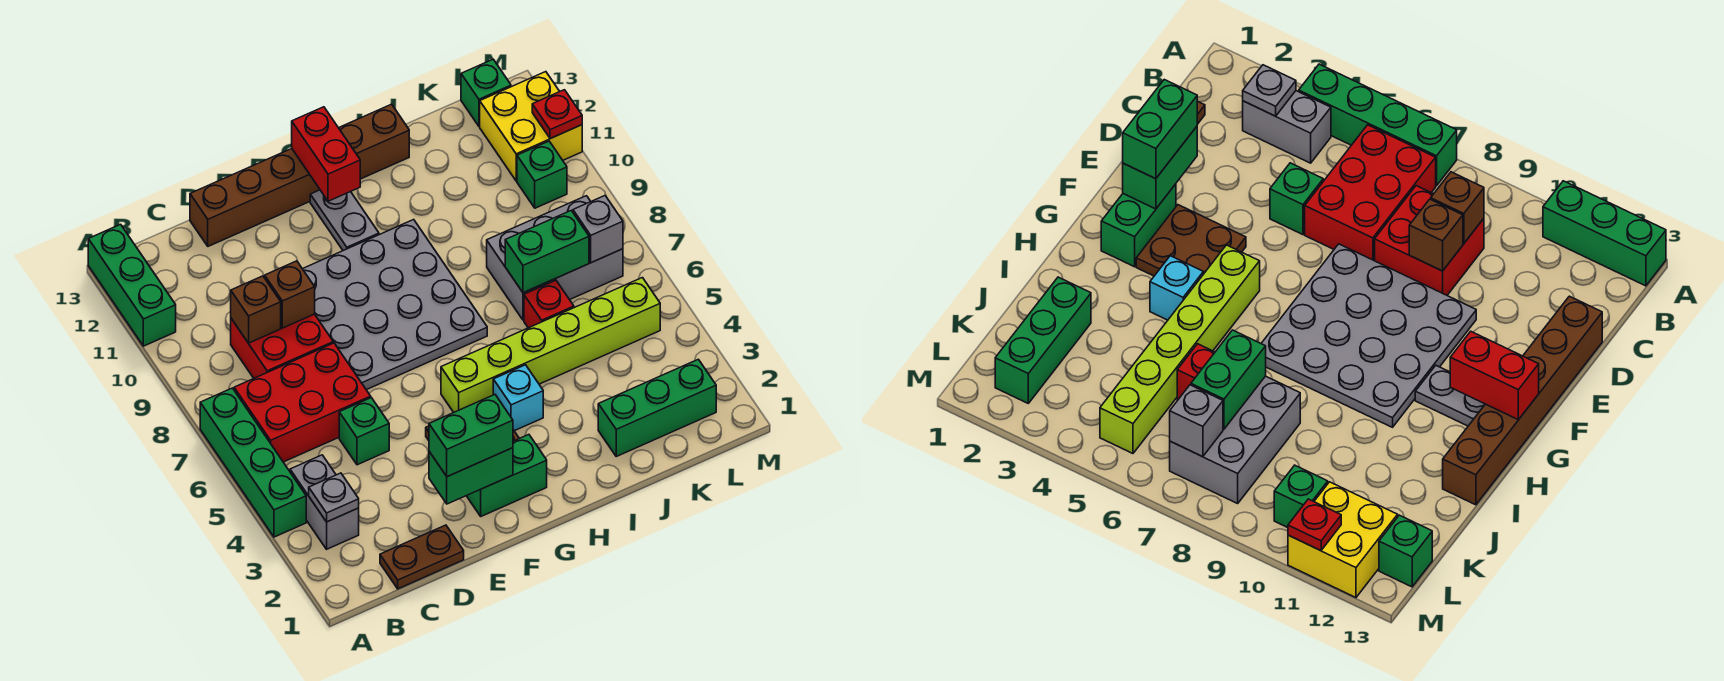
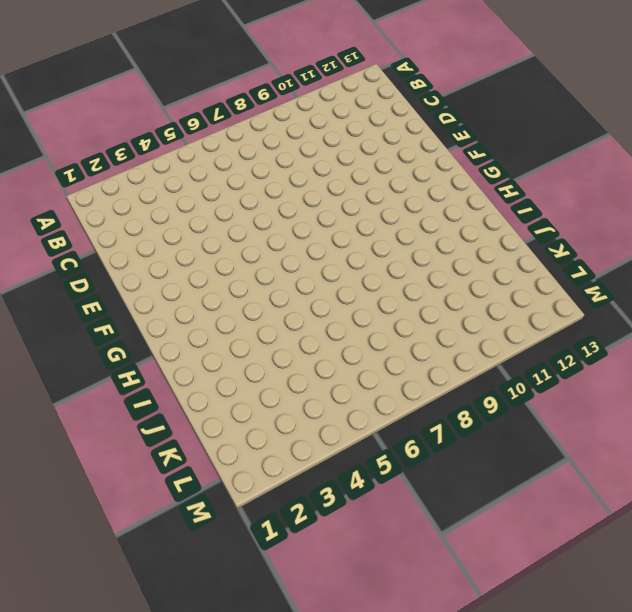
none -> green 1x4 brick [200,388,306,537]
none -> green 1x3 brick [88,224,176,346]
none -> grey 1x2 brick [290,455,359,549]

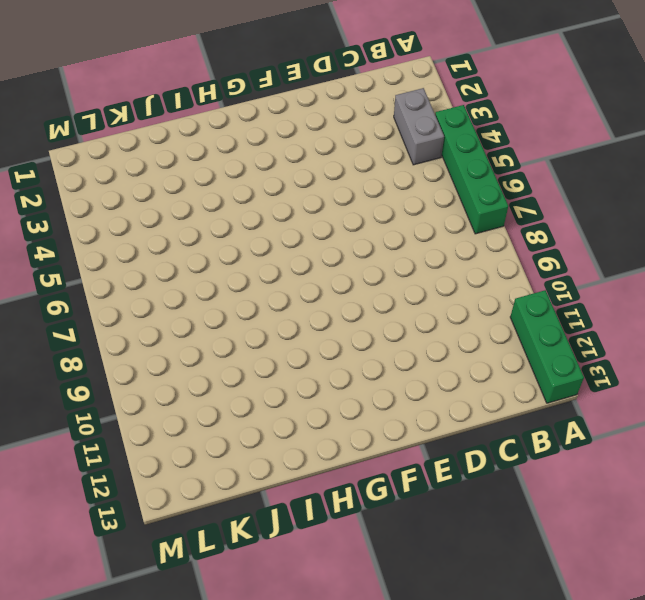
none -> red 2x3 brick [234,343,371,462]
none -> brown 1x2 plate [380,525,464,589]
none -> red 2x2 brick [231,314,333,378]

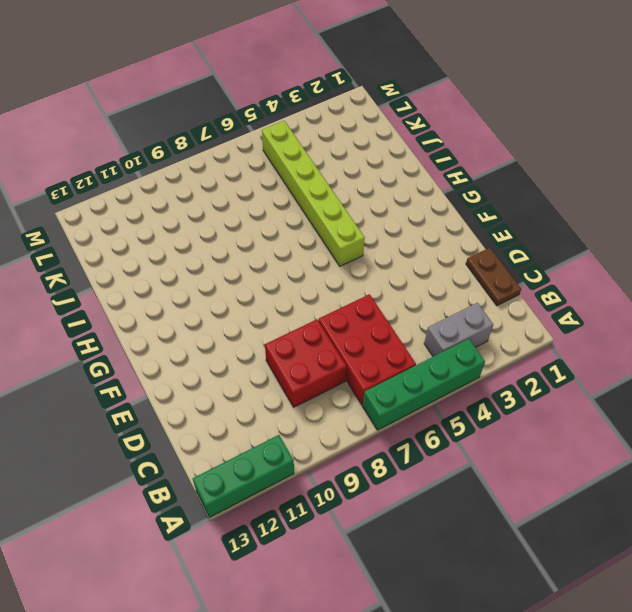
none -> green 1x1 brick [339,398,389,465]
none -> brown 1x6 brick [190,104,409,246]
none -> grey 4x4 plate [303,220,487,390]

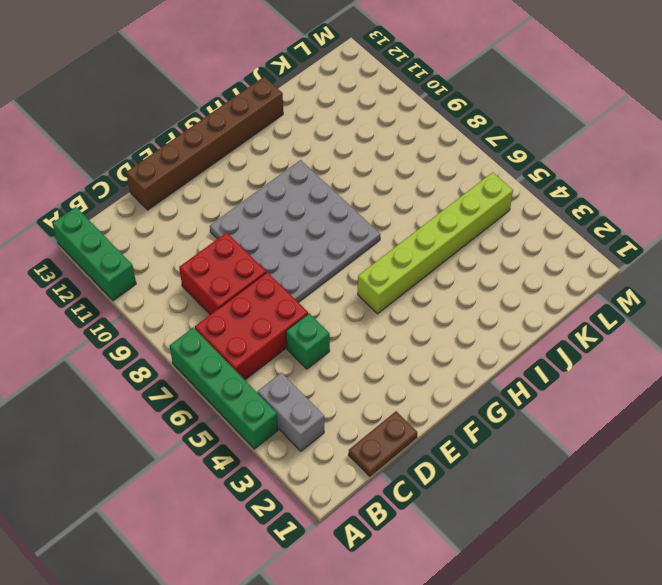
none -> green 1x2 brick [467,435,547,516]
none -> brown 2x2 plate [1136,205,1246,276]
none -> grey 1x2 plate [310,190,379,251]

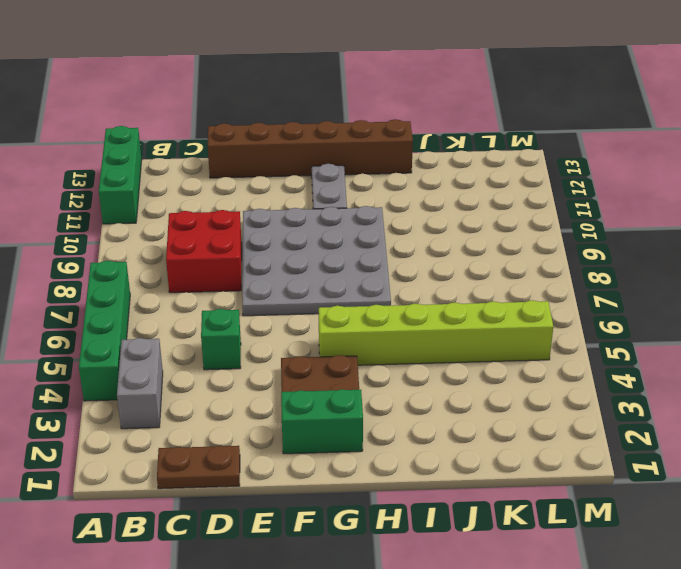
none -> red 2x3 brick [234,343,371,462]
none -> cyan 1x1 brick [493,365,543,431]
none -> green 1x3 brick [598,359,716,456]

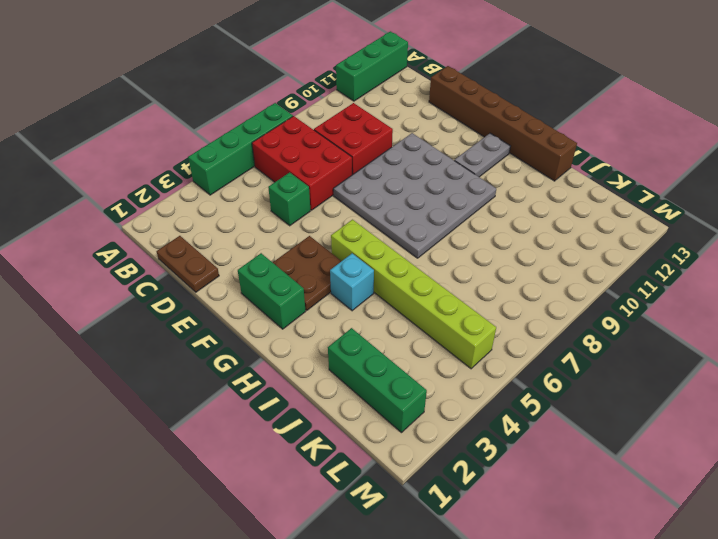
none -> grey 1x2 brick [290,455,359,549]
none -> red 1x1 brick [524,280,574,328]
none -> grey 2x3 brick [487,196,623,320]

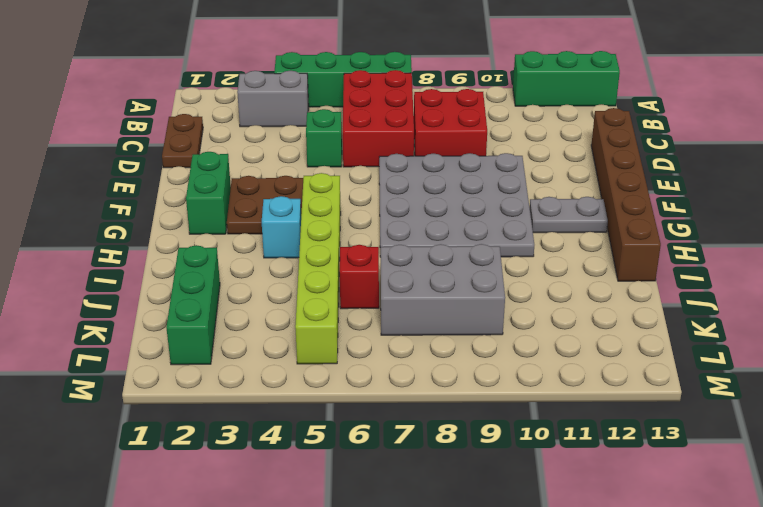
grey 2x3 brick [381,244,505,335] -> grey 2x3 brick turned to [487,196,623,320]
none -> green 1x1 brick [517,141,567,208]
none -> yellow 2x2 brick [480,72,582,181]
none -> green 1x1 brick [461,59,511,126]

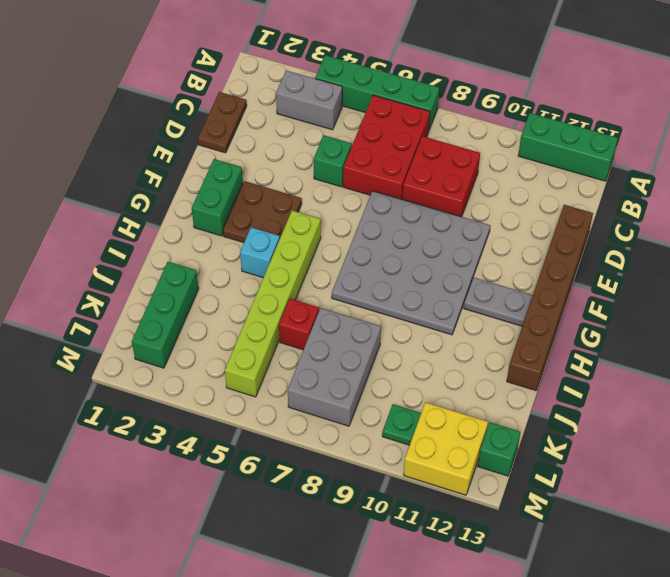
green 1x1 plate [382,404,421,445] -> green 1x1 brick [517,141,567,208]
none -> grey 1x1 plate [309,473,359,522]
none -> brown 1x1 brick [231,276,281,343]
none -> brown 1x1 brick [265,261,315,328]

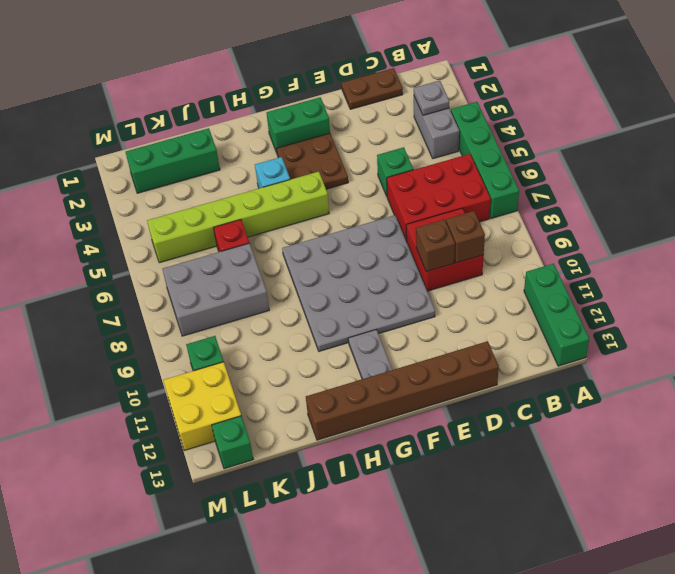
none -> green 1x2 brick [429,448,513,504]
none -> red 1x2 brick [292,107,360,201]
none -> green 1x2 brick [505,211,589,293]

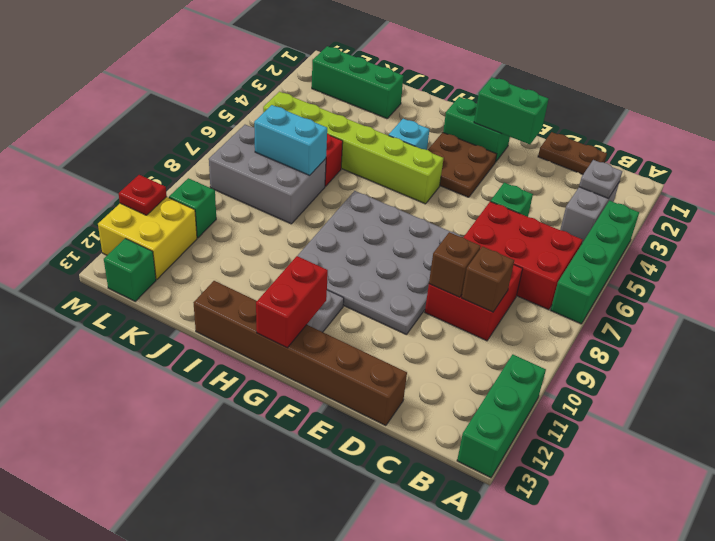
cyan 1x2 brick [254,105,327,175] -> green 1x2 brick [505,211,589,293]
none -> grey 1x1 brick [573,196,623,263]
none -> green 1x2 brick [429,395,513,477]

